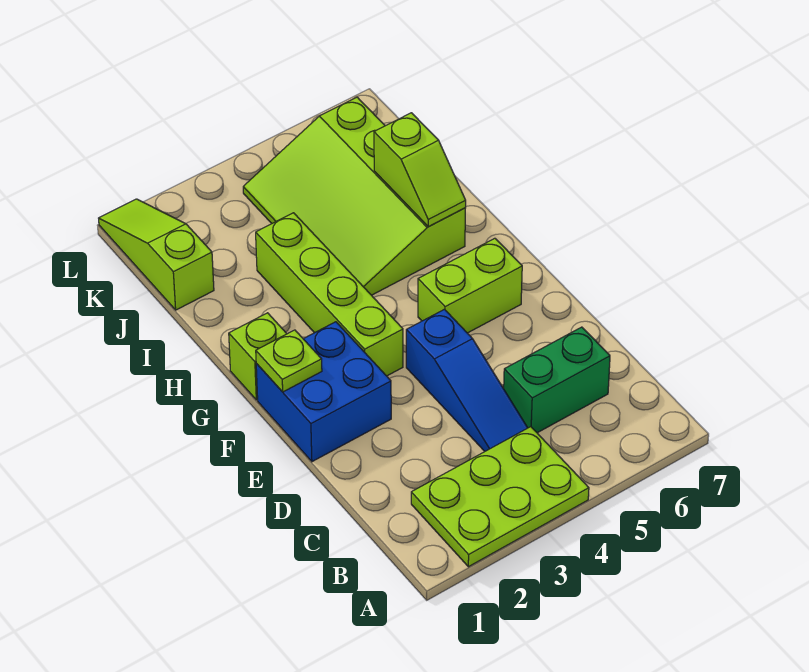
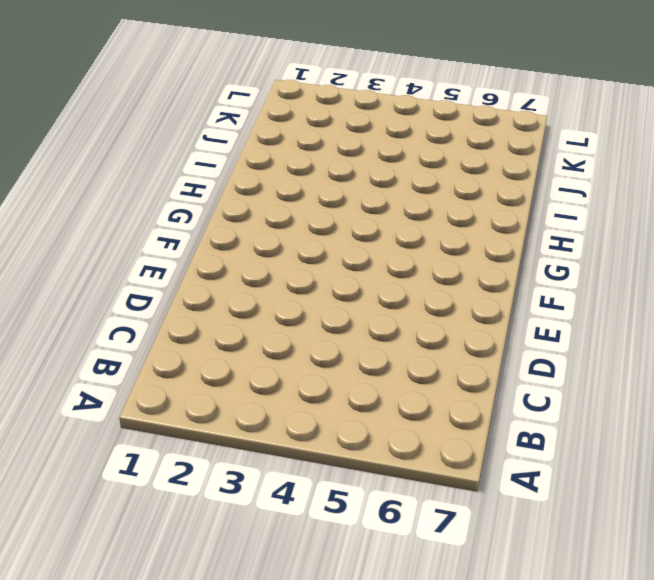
none -> lime 2x3 plate [411,427,589,567]
none -> blue 1x3 slope [406,309,527,451]

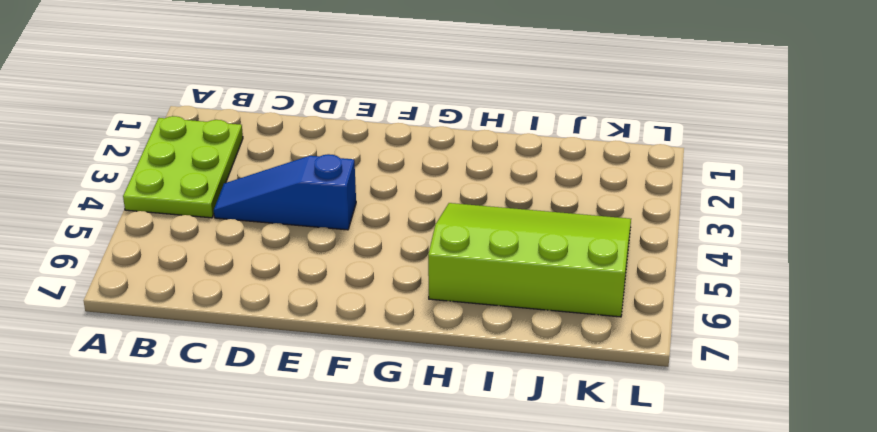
none -> green 1x2 brick [504,327,610,433]
none -> blue 2x2 brick [256,322,391,462]

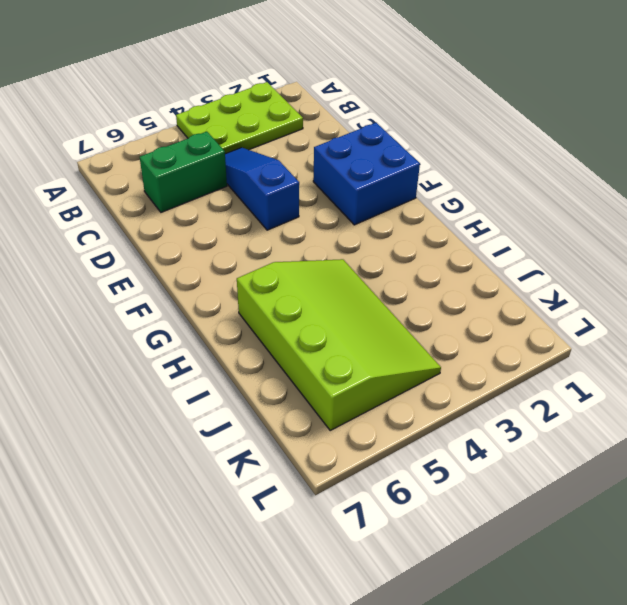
none -> lime 1x4 brick [256,213,403,376]
none -> lime 1x2 brick [418,238,522,333]

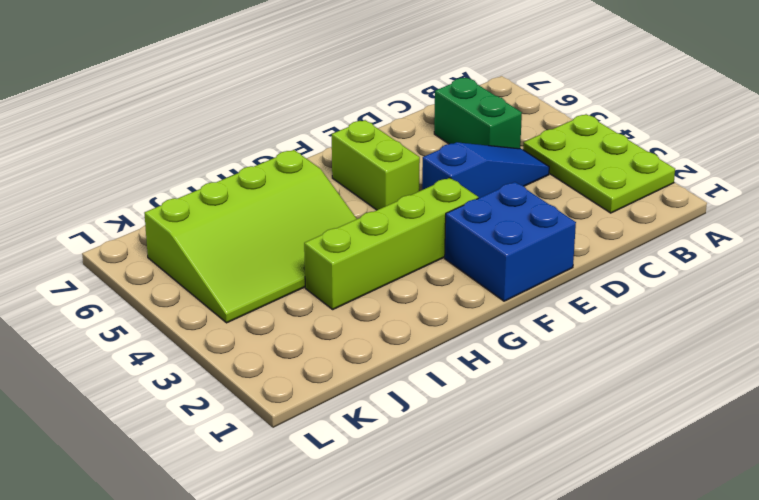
none -> lime 1x1 brick [229,313,287,400]
none -> lime 1x3 slope [99,199,214,310]

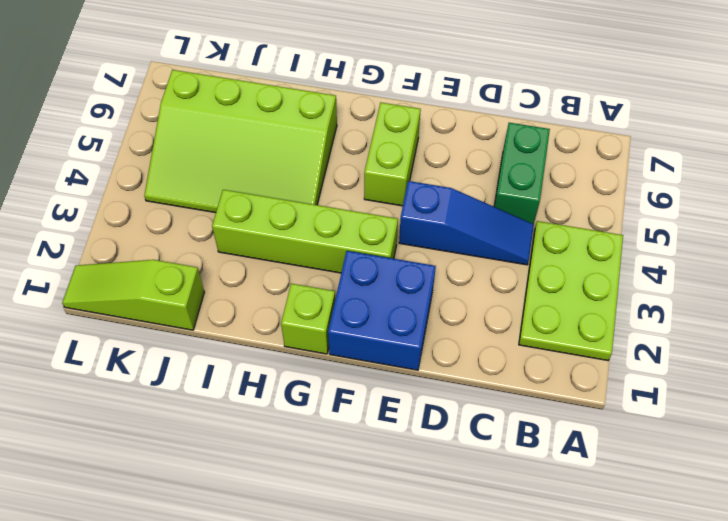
none -> lime 1x1 plate [256,330,322,392]
none -> lime 1x2 slope [374,113,466,227]

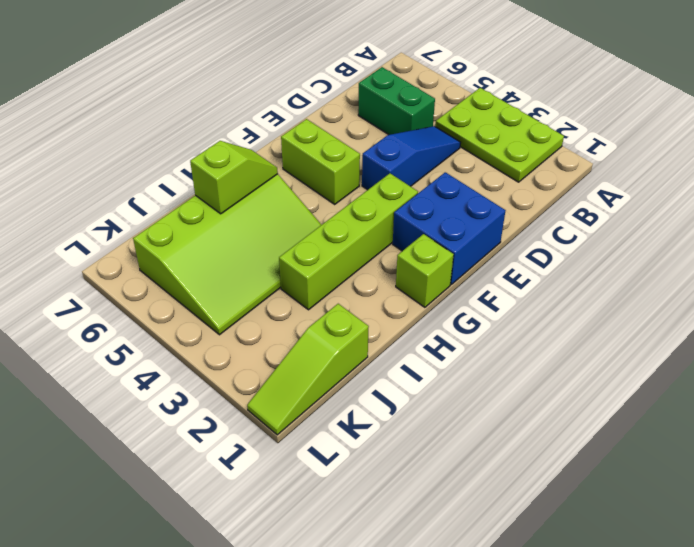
none -> lime 1x1 plate [256,330,322,392]

